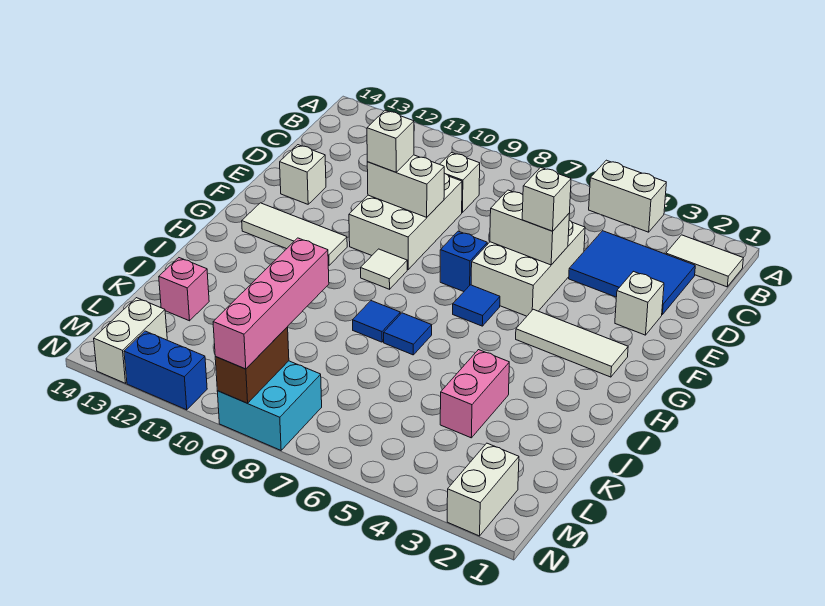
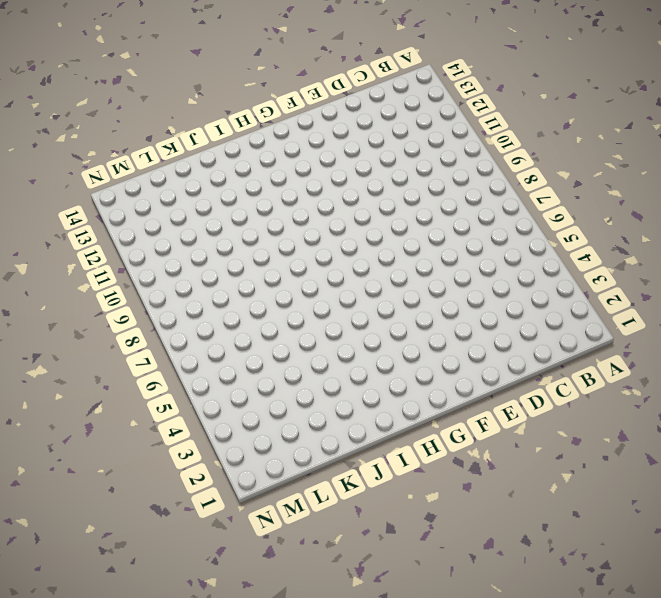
none -> white 1x2 brick [589,160,666,232]
none -> white 1x2 tile [666,235,743,287]
none -> blue 2x3 tile [569,231,695,314]

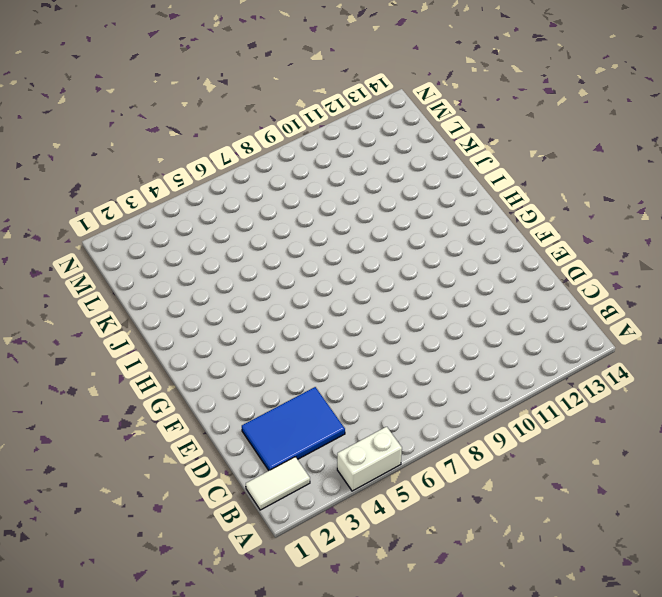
none -> white 1x1 brick [440,153,480,212]
none -> white 2x3 brick [471,220,585,316]
none -> white 2x3 brick [349,173,462,270]

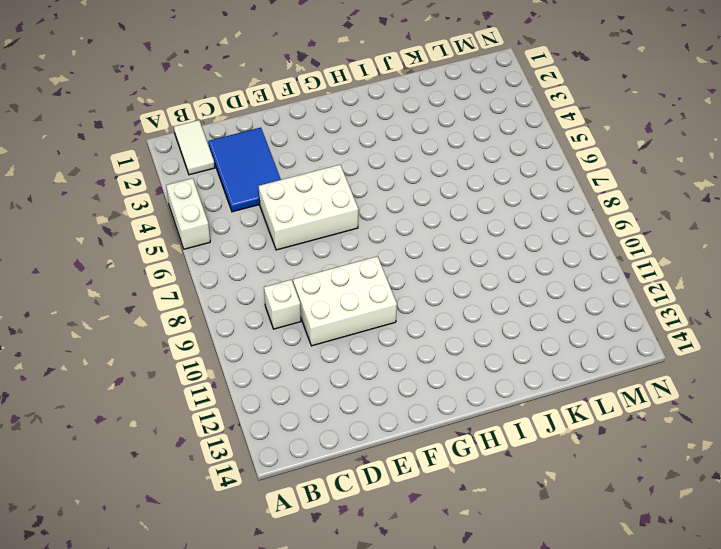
none -> white 1x1 brick [615,271,664,335]
none -> white 1x1 brick [280,145,326,204]
none -> blue 1x1 brick [440,231,487,292]

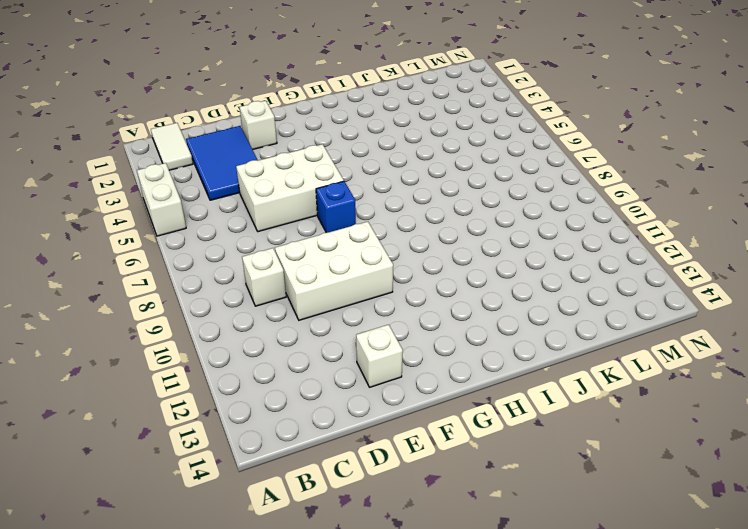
none -> white 1x3 tile [516,309,628,377]
none -> blue 1x1 tile [453,285,500,326]
none -> white 1x1 tile [361,249,407,289]

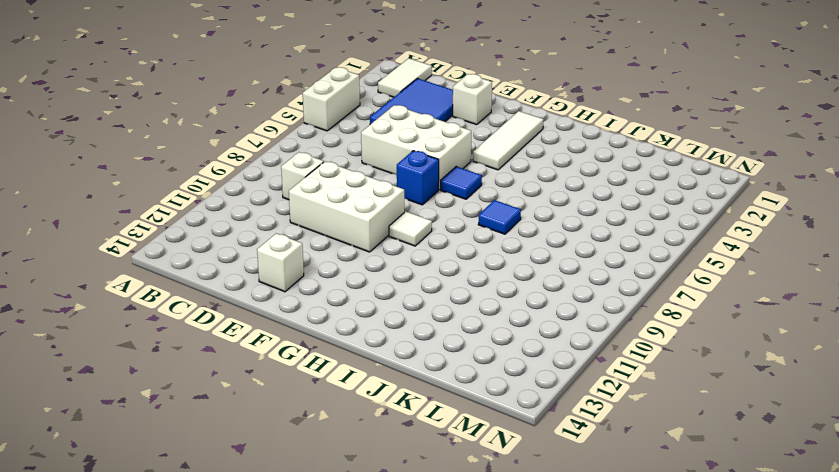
none -> white 1x3 tile [242,203,347,265]
none -> blue 1x1 tile [353,301,400,342]
none -> pink 1x2 brick [440,350,509,438]

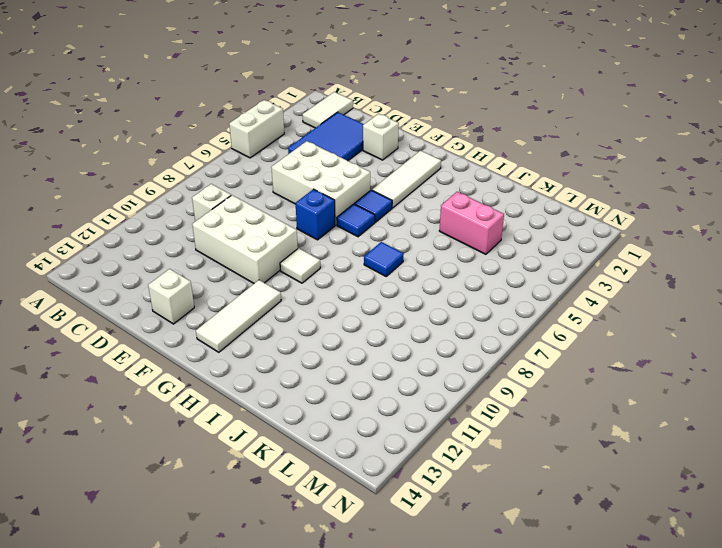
blue 1x1 tile [355,190,392,222] -> blue 1x1 tile moved to [353,301,400,342]
none -> pink 1x1 brick [159,258,209,321]
none -> white 1x2 brick [447,443,519,536]
none -> cyan 2x2 brick [217,361,322,450]

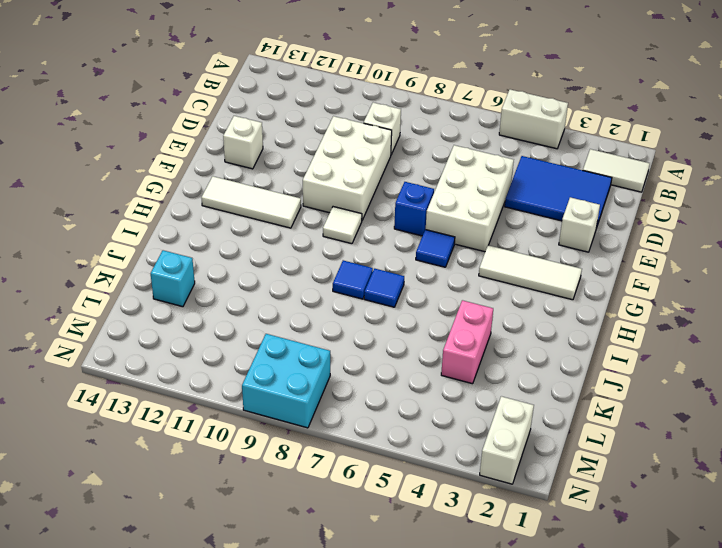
cyan 1x1 brick [150,250,195,307] -> pink 1x1 brick [159,258,209,321]
none -> white 1x2 brick [94,298,167,383]
none -> blue 1x2 brick [124,331,207,410]
none -> white 1x2 brick [490,190,570,265]

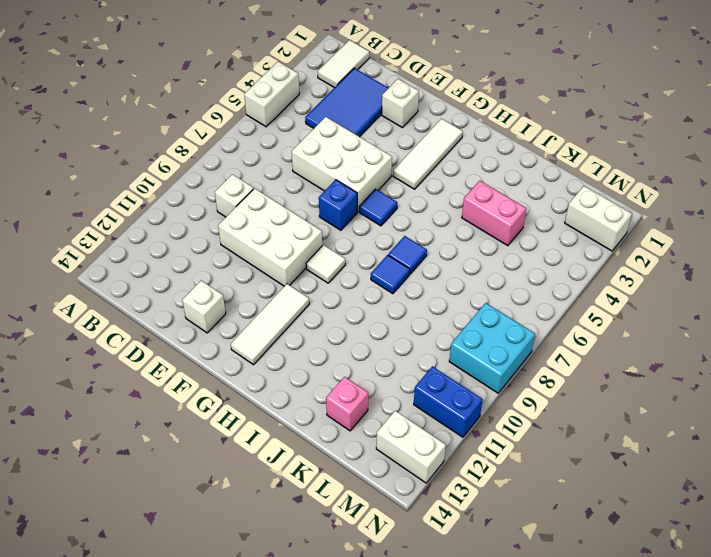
blue 1x2 brick [414,366,483,437] -> blue 1x2 brick turned to [124,331,207,410]
none -> white 1x2 brick [490,190,570,265]
none -> white 1x2 brick [367,155,444,217]
none -> brown 1x2 brick [215,327,289,403]

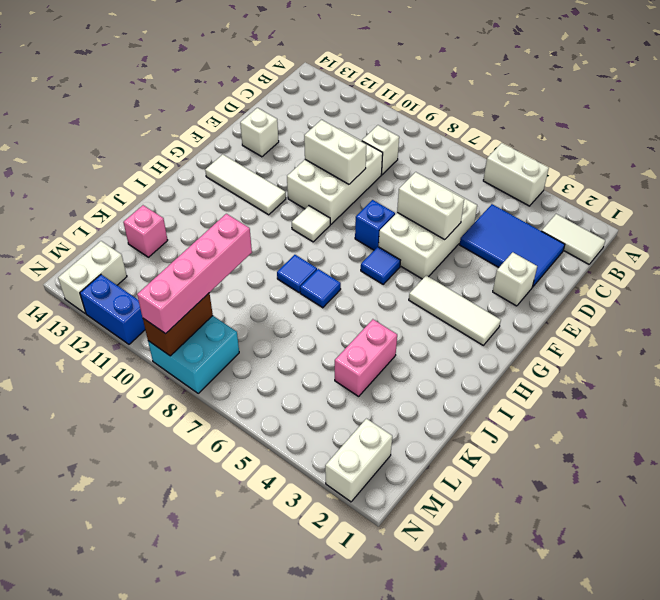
none -> white 1x1 brick [522,167,571,231]
none -> white 1x1 brick [367,110,414,172]

